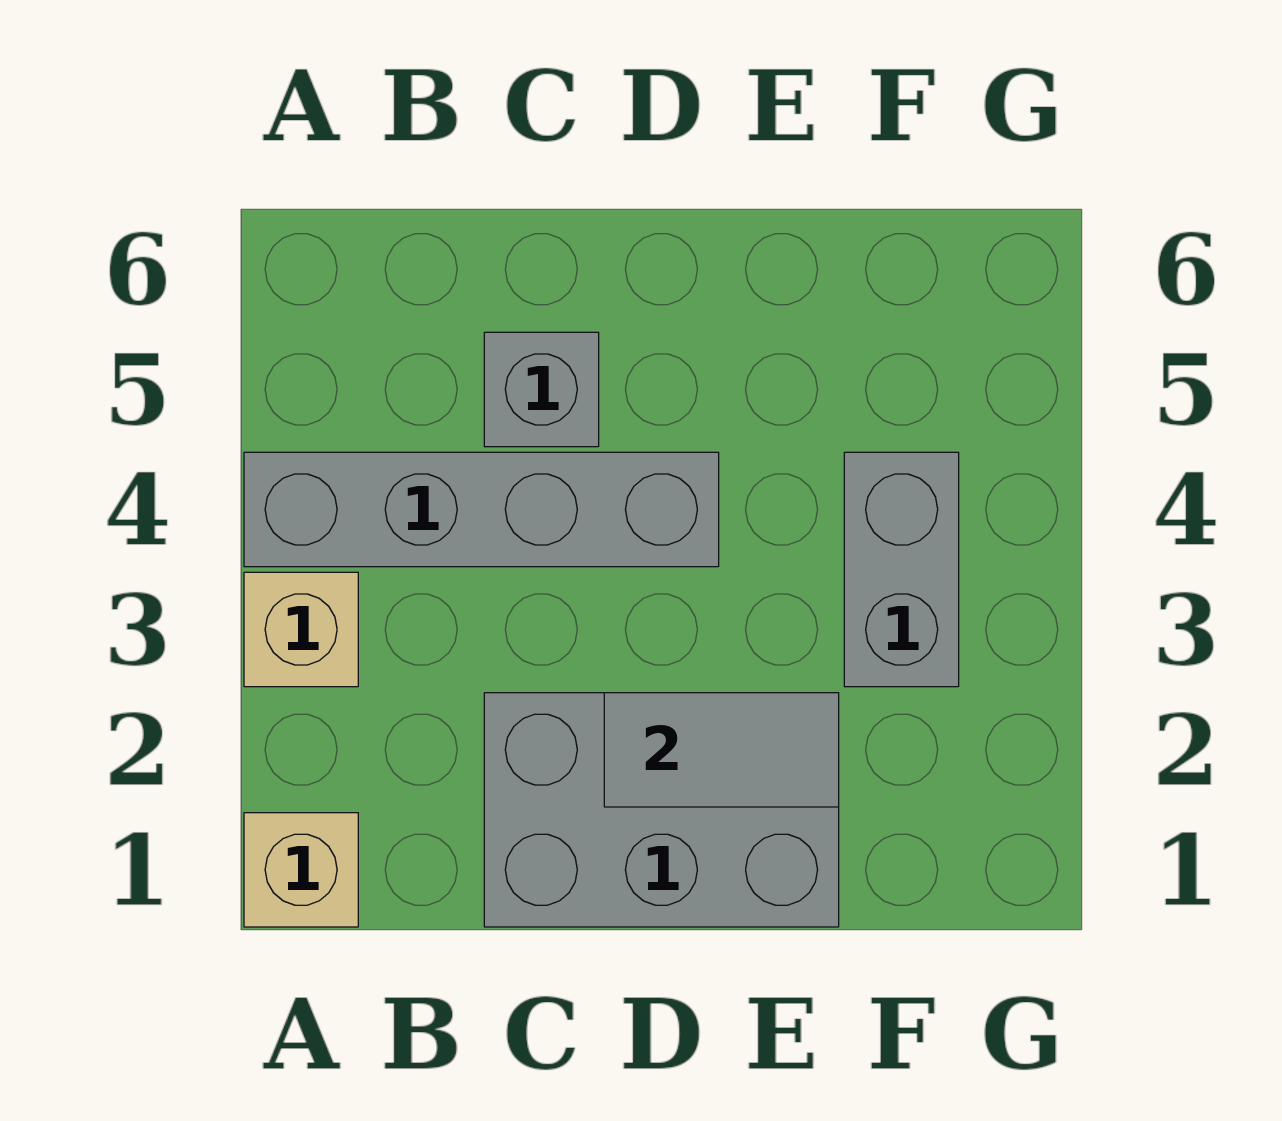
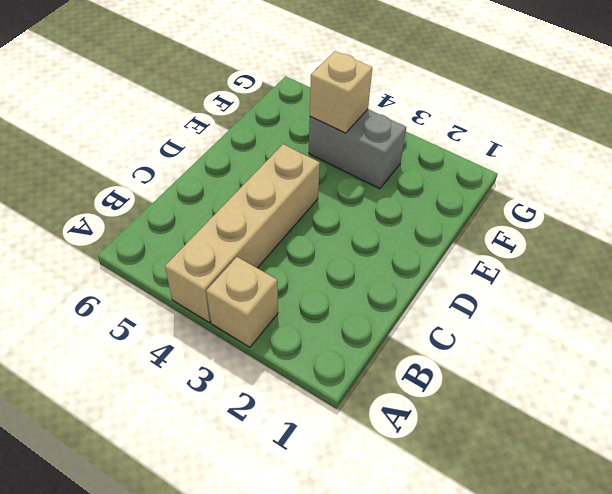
tan 1x4 brick [165,144,320,322] -> grey 1x4 brick [244,452,719,567]
tan 1x1 brick [310,51,372,133] -> tan 1x1 brick moved to [244,813,358,927]
none -> grey 2x3 brick [484,693,839,927]
none -> grey 1x1 brick [484,332,599,447]

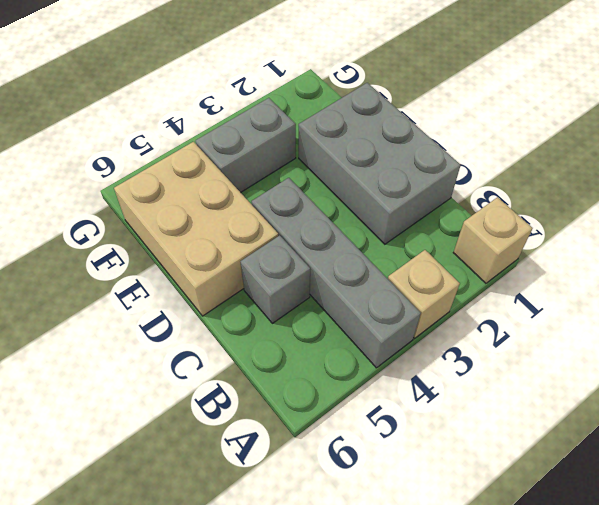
tan 2x3 brick [114,142,278,316] -> none
none -> grey 1x2 tile [604,693,839,807]

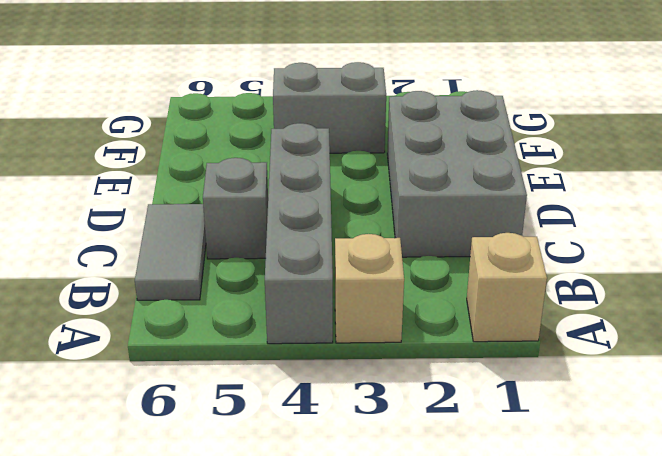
grey 1x2 tile [135,204,206,300] -> grey 1x2 tile moved to [604,693,839,807]

